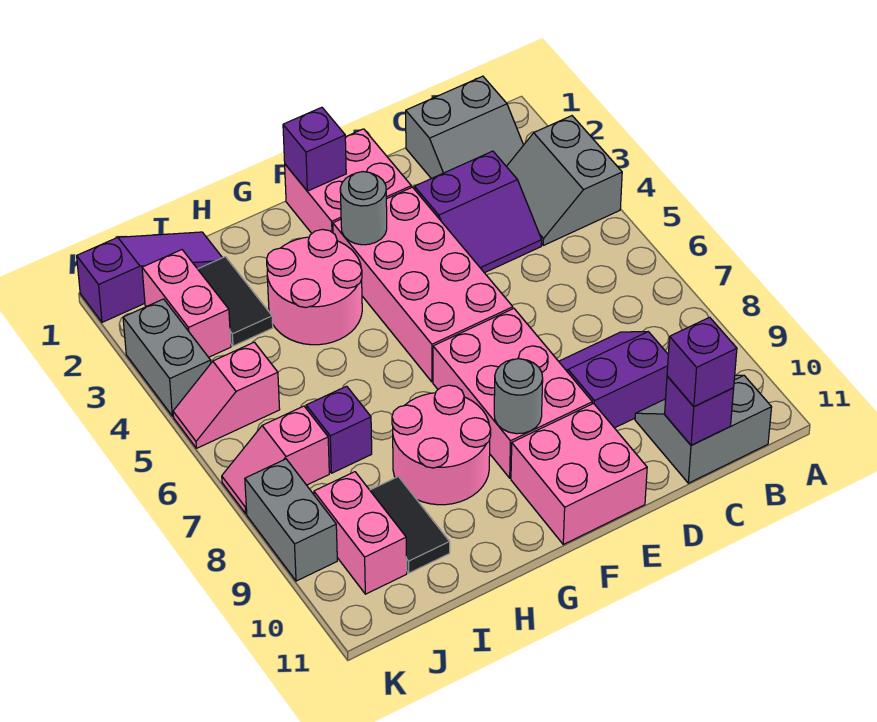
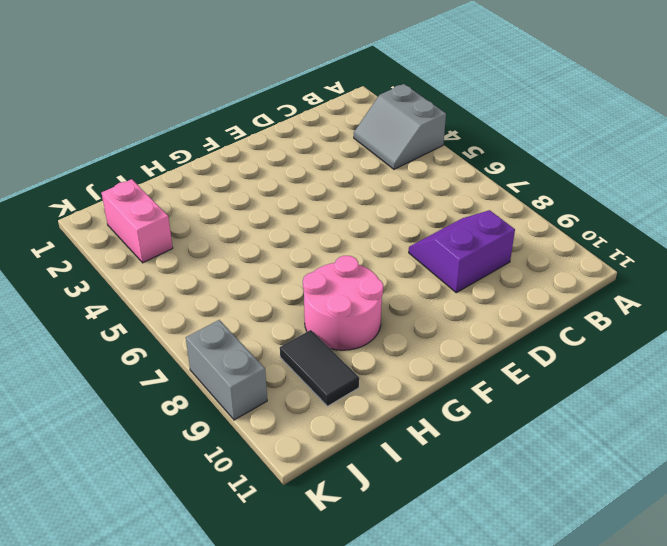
none -> grey 2x2 slope [406,76,523,179]
none -> grey 2x2 slope [635,375,772,483]
none -> purple 2x2 slope [415,151,542,273]

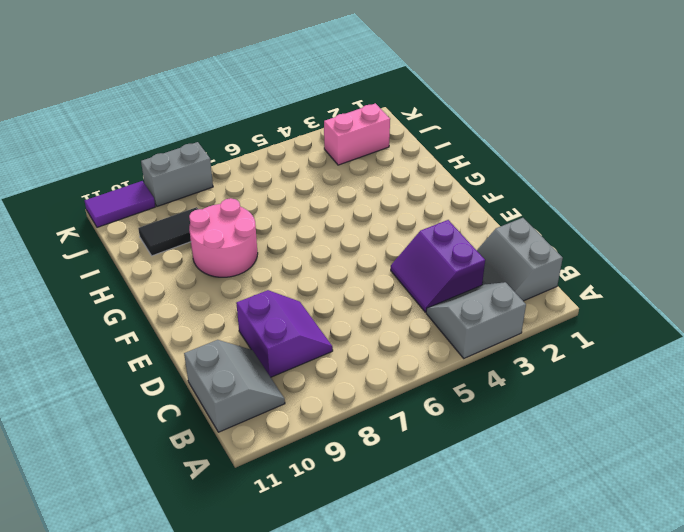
purple 1x2 tile [85,181,155,227] -> none
none -> pink 2x2 brick [285,129,411,233]
none -> pink 2x4 brick [333,187,513,382]
none -> pink 2x3 brick [433,309,592,478]

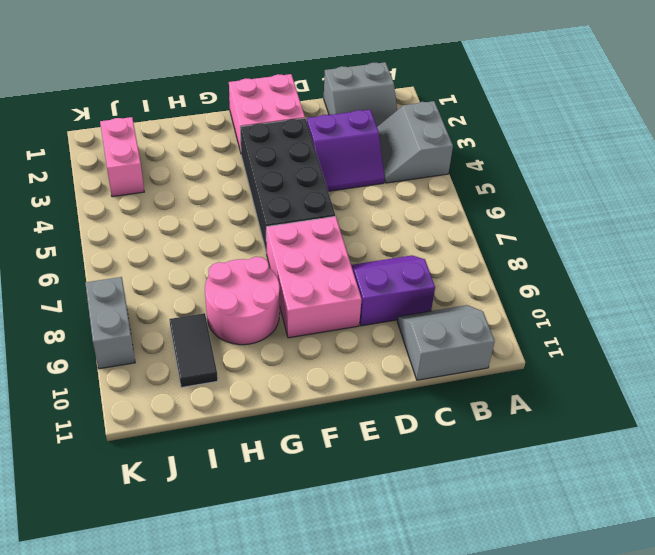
black 2x4 brick [240,118,335,253] -> pink 2x4 brick [333,187,513,382]
none -> pink 2x2 brick [511,403,647,544]
none -> pink 2x2 round brick [267,229,362,345]
none -> purple 1x3 slope [77,232,222,322]

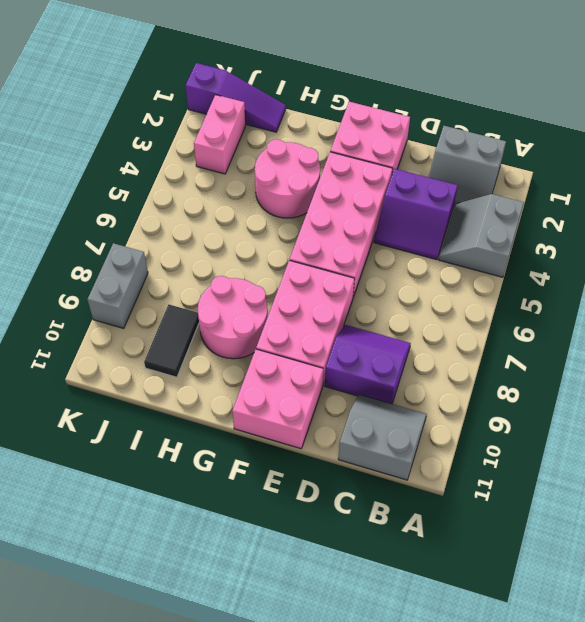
none -> black 1x2 tile [198,257,273,346]
none -> purple 1x1 brick [306,386,372,473]
none -> pink 1x2 slope [173,342,280,448]

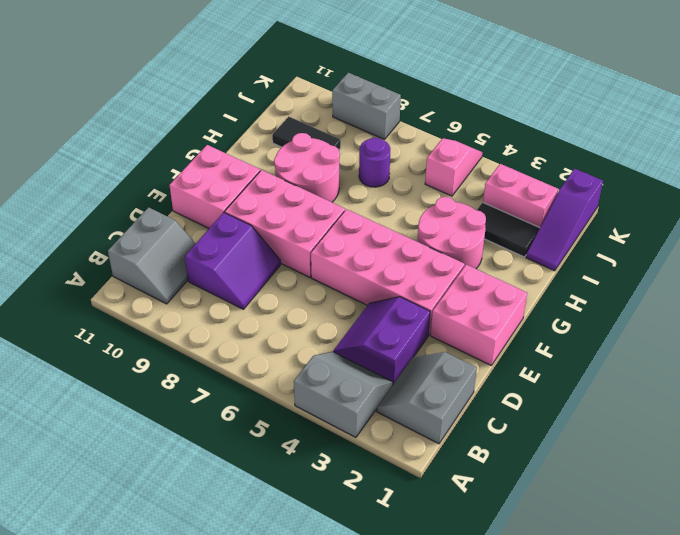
purple 1x1 round brick [359,138,390,187] -> purple 1x1 brick [306,386,372,473]
none -> pink 1x2 slope [222,406,329,514]
none -> pink 1x2 brick [314,472,407,594]
none -> grey 1x2 brick [123,299,211,416]

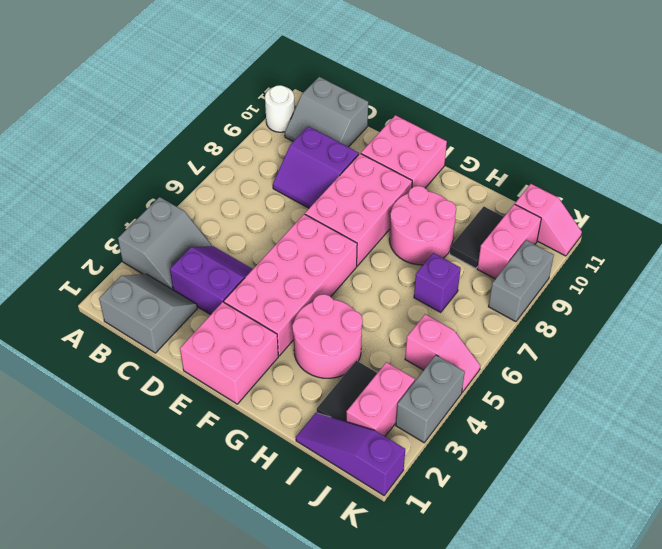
white 1x1 round brick [265,85,295,132] -> none
pink 1x2 slope [515,184,582,256] -> pink 1x2 slope moved to [222,406,329,514]
none -> purple 1x1 brick [665,376,734,445]
none -> purple 1x1 brick [283,107,346,191]
none -> grey 1x1 round brick [340,172,387,245]

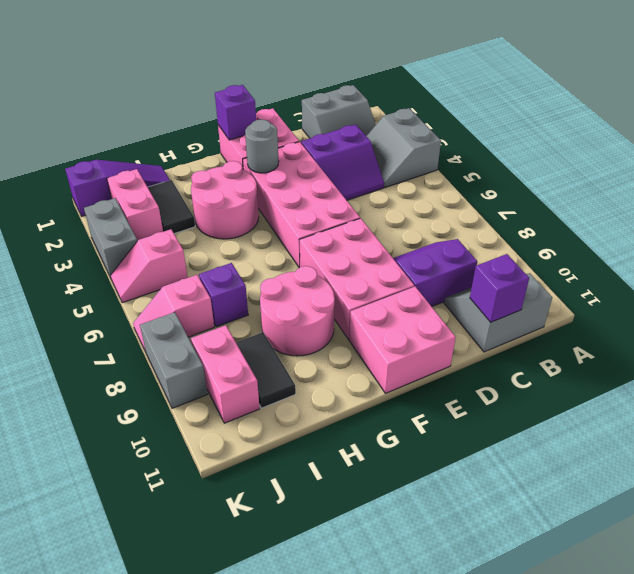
none -> grey 1x1 round brick [494,359,543,434]
none -> purple 1x1 brick [667,317,737,407]

